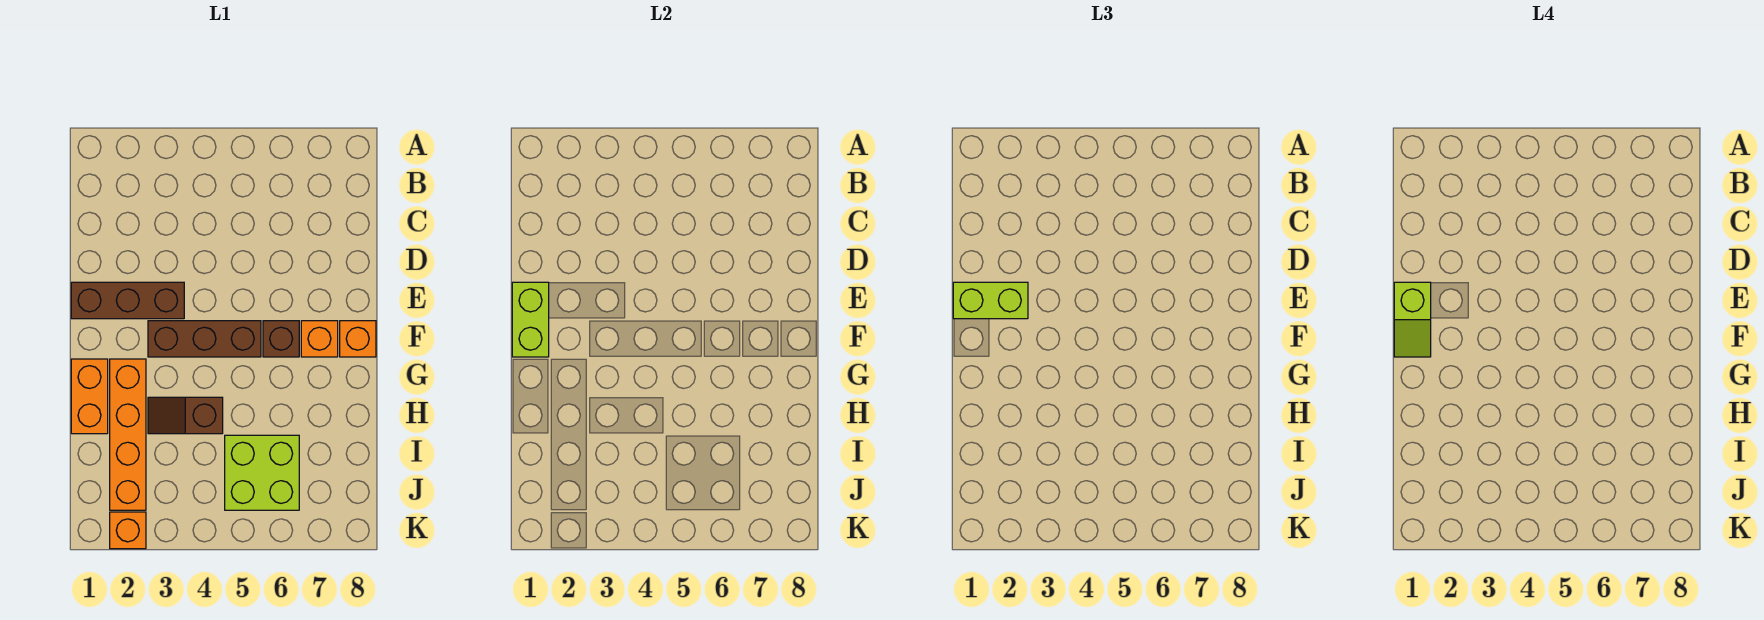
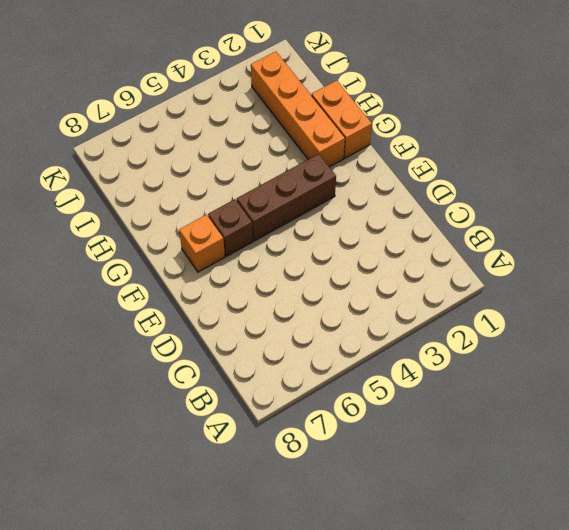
none -> brown 1x3 brick [71,282,184,319]
none -> orange 1x1 brick [340,321,376,357]
none -> brown 1x2 slope [148,397,223,434]

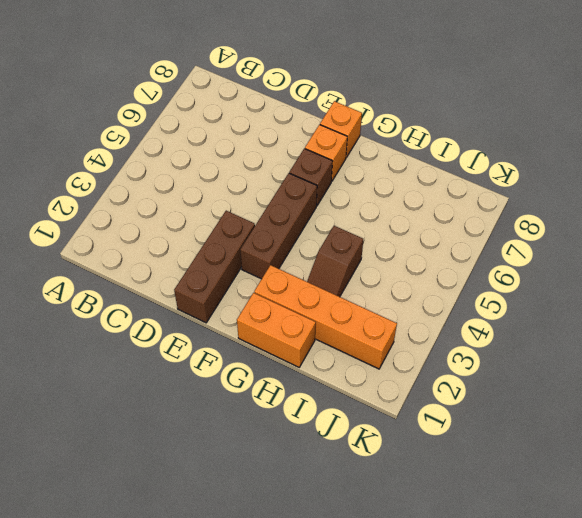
none -> lime 2x2 brick [225,435,299,510]
none -> orange 1x1 brick [110,512,146,549]
none -> lime 1x2 brick [512,282,549,357]

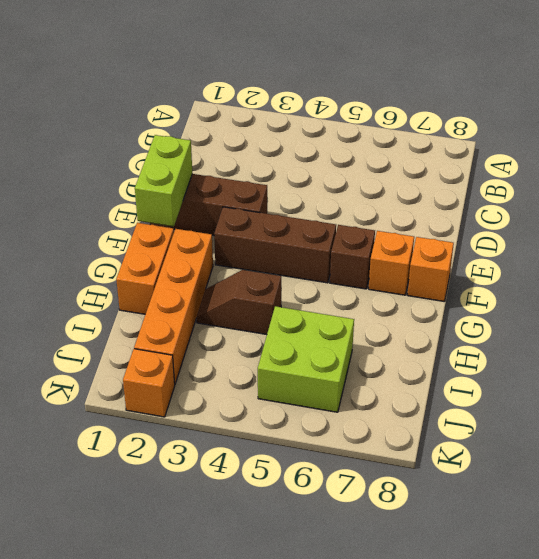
none -> lime 1x2 brick [953,282,1028,319]
none -> lime 1x2 slope [1394,282,1431,357]

